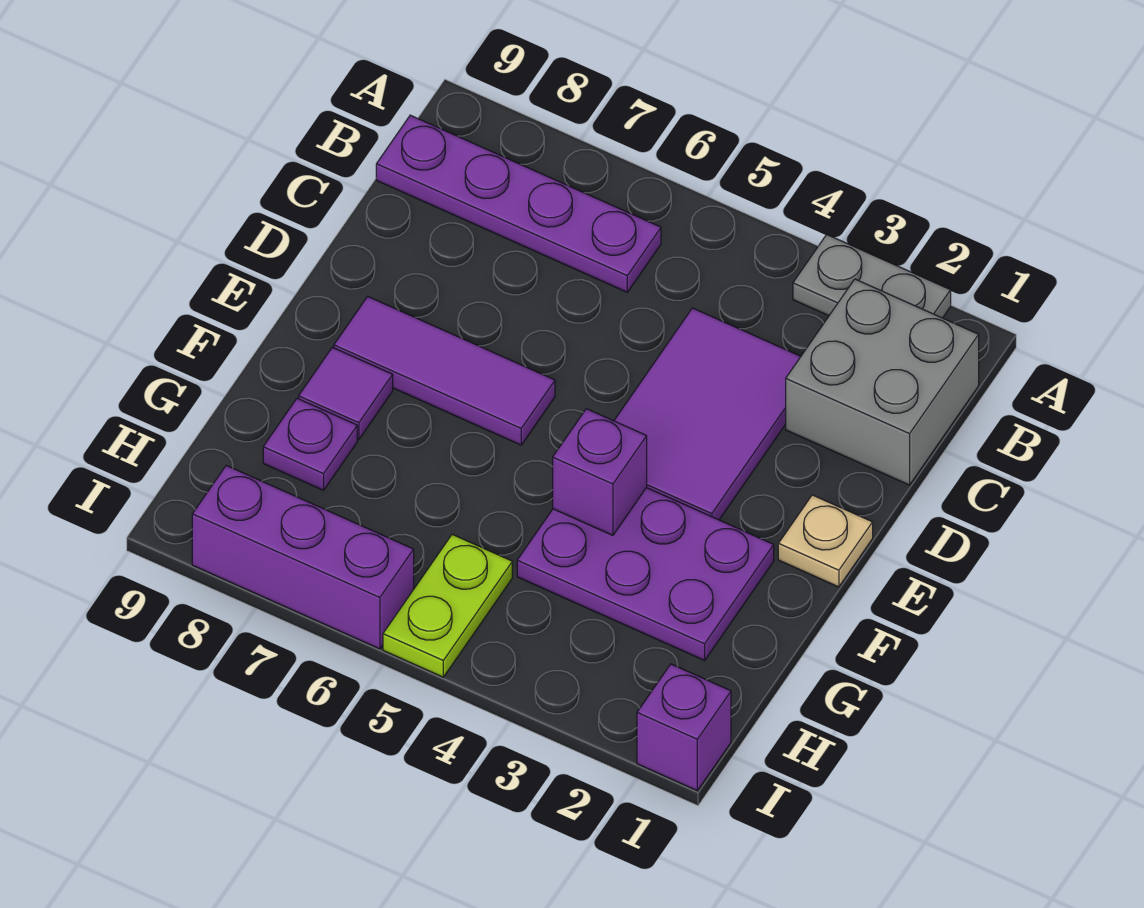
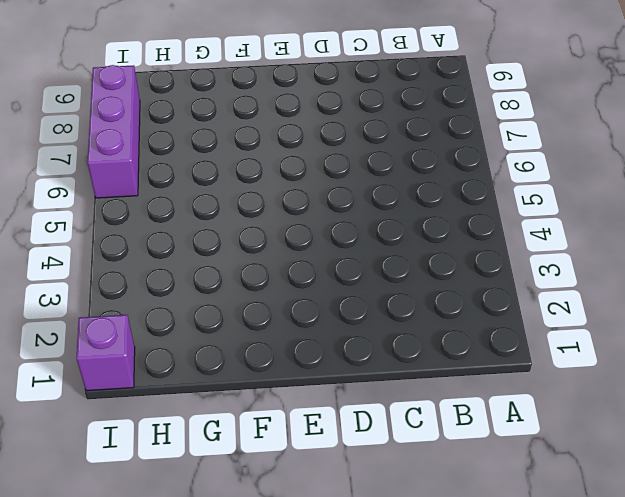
none -> grey 1x2 plate [793,235,951,318]
none -> grey 2x2 brick [786,279,979,485]
none -> purple 1x4 plate [376,115,661,292]

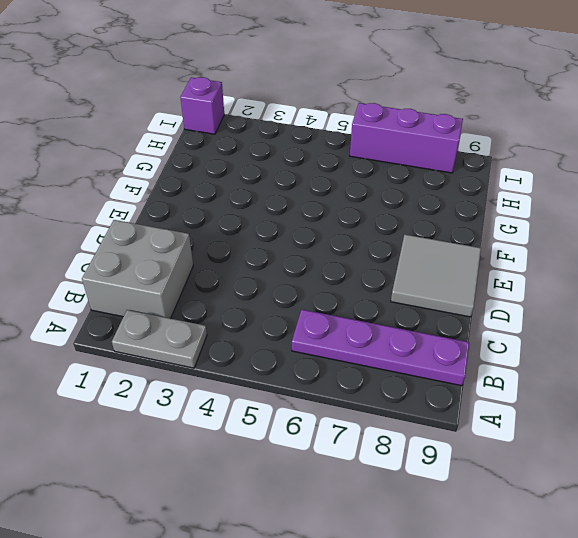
grey 2x2 tile [391,235,481,317] -> purple 1x3 tile [334,297,555,445]
none -> purple 2x3 tile [614,308,801,520]
none -> tan 1x1 plate [778,495,873,587]
none -> purple 2x3 plate [517,488,774,660]

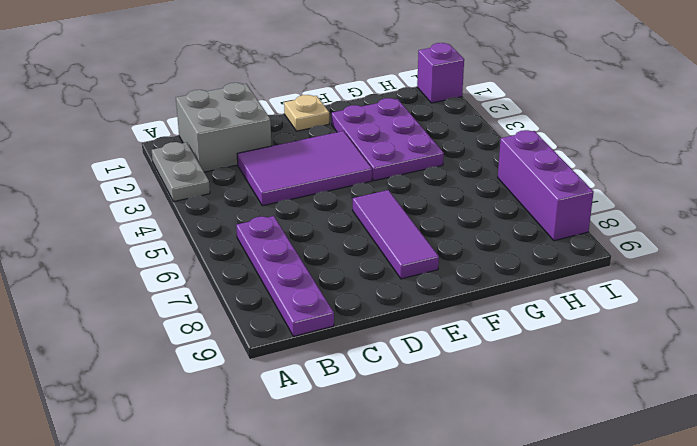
none -> purple 1x1 tile [299,347,393,439]
none -> purple 1x1 plate [263,398,357,490]
none -> lime 1x2 plate [383,534,512,677]

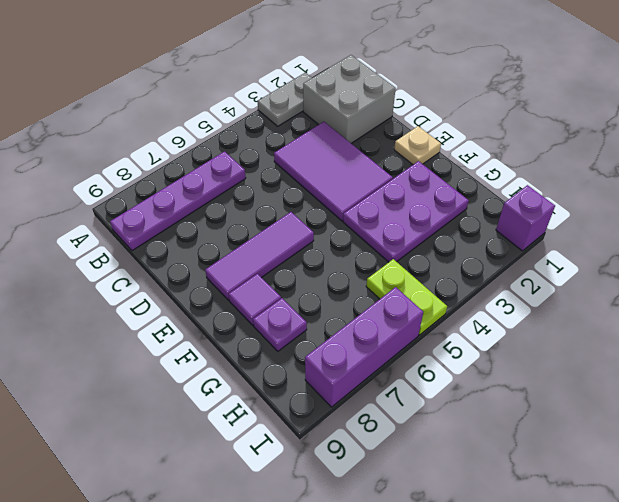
none -> purple 1x1 brick [553,409,647,535]

